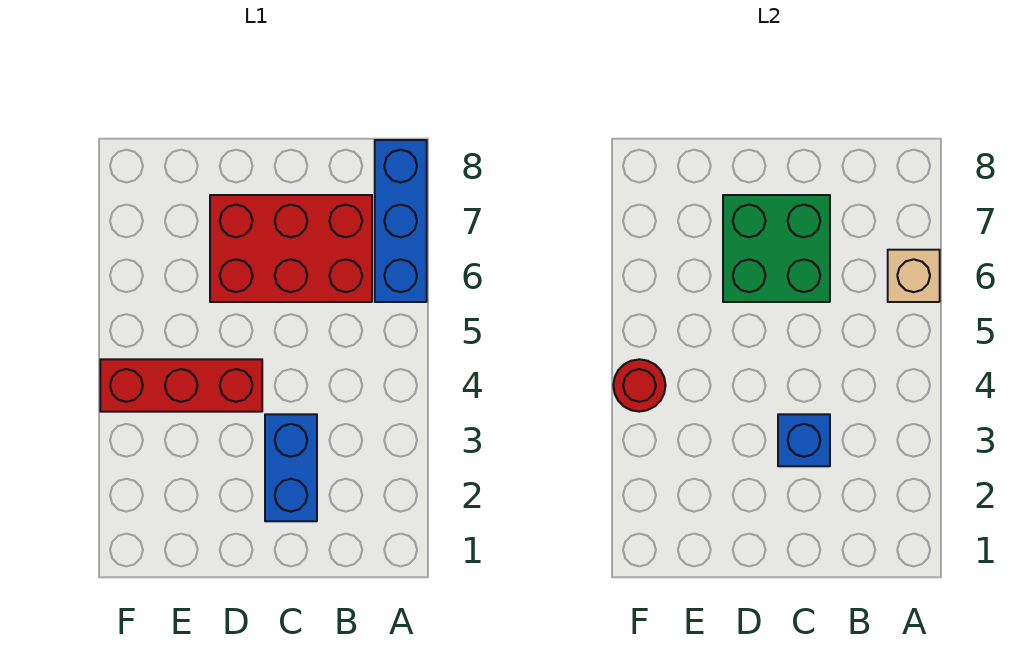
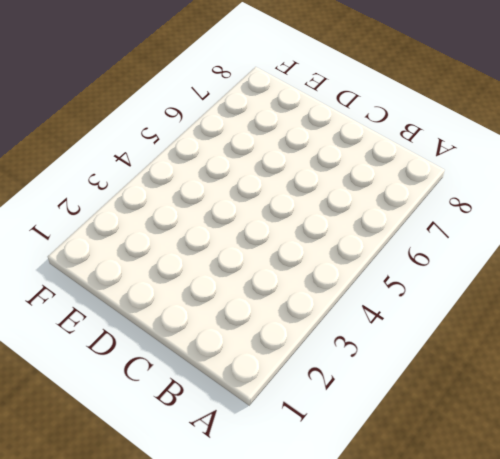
none -> blue 1x3 brick [375,140,427,302]
none -> red 2x3 brick [210,195,372,302]

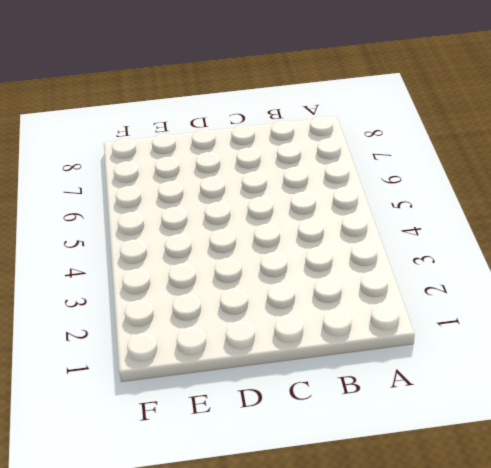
none -> blue 1x3 brick [375,140,427,302]
none -> red 2x3 brick [210,195,372,302]

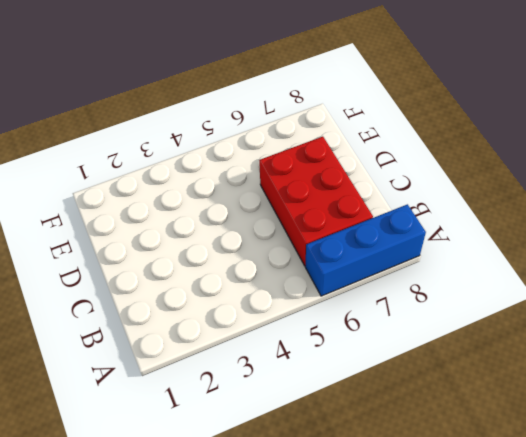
none -> blue 1x2 brick [265,414,317,521]
none -> red 1x3 brick [100,359,262,412]

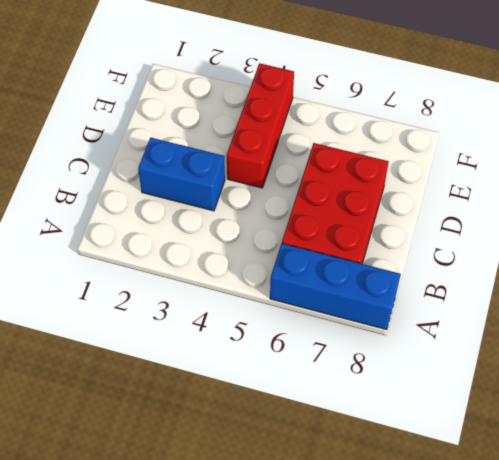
none -> tan 1x1 brick [888,250,940,302]
none -> blue 1x1 brick [778,414,830,466]

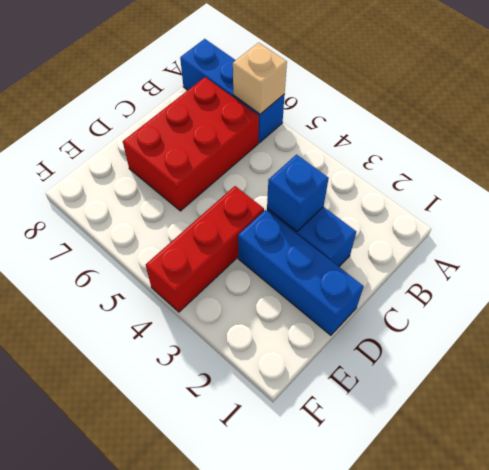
blue 1x3 brick [238,210,364,335] -> none
none -> green 2x2 brick [723,195,830,302]
none -> red 1x1 round brick [613,359,666,412]

